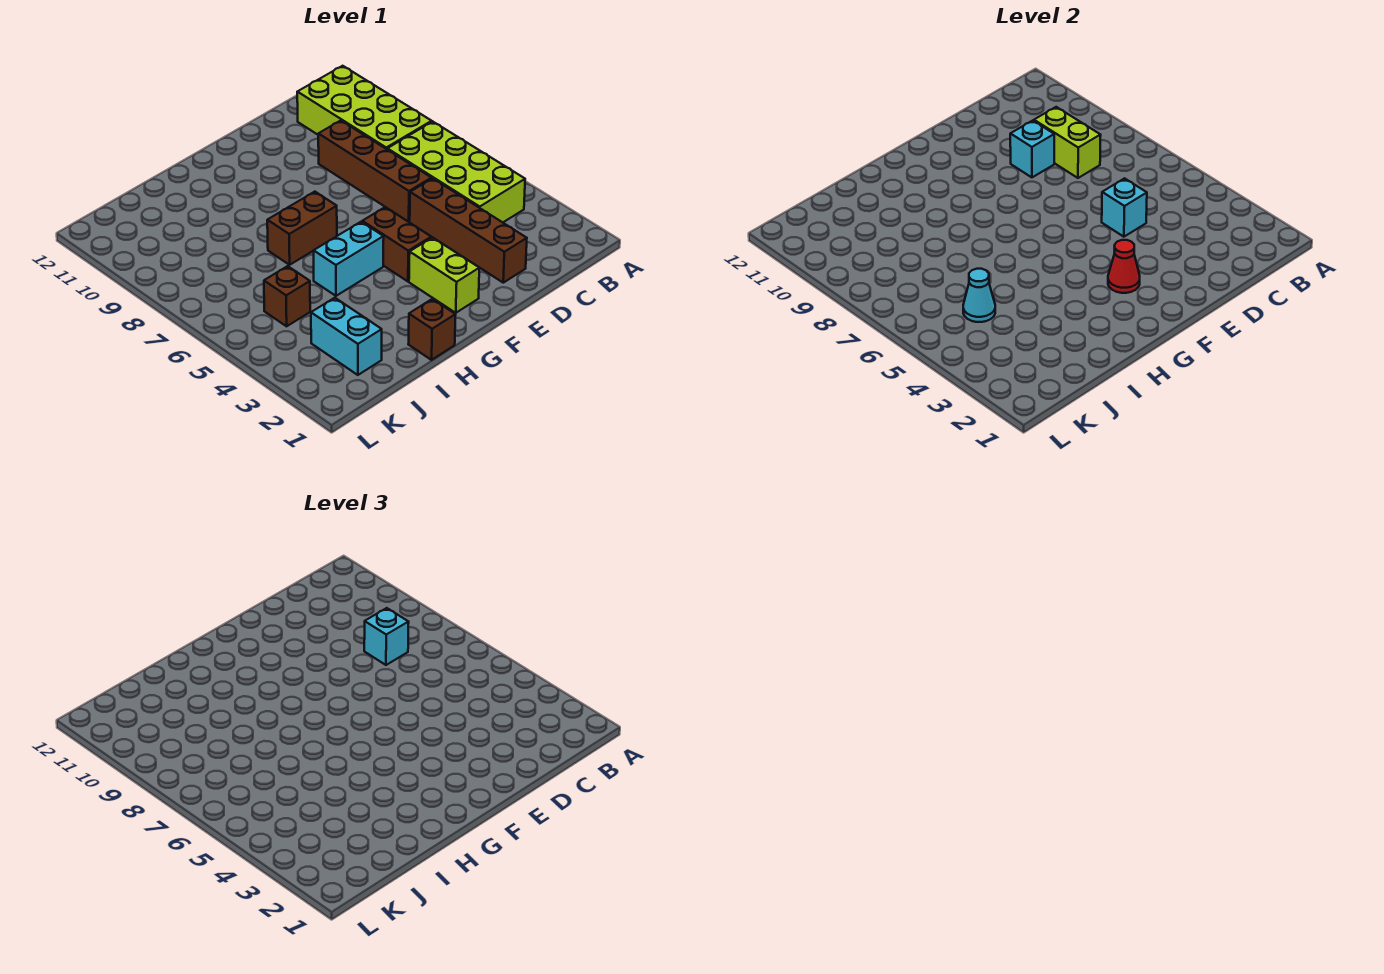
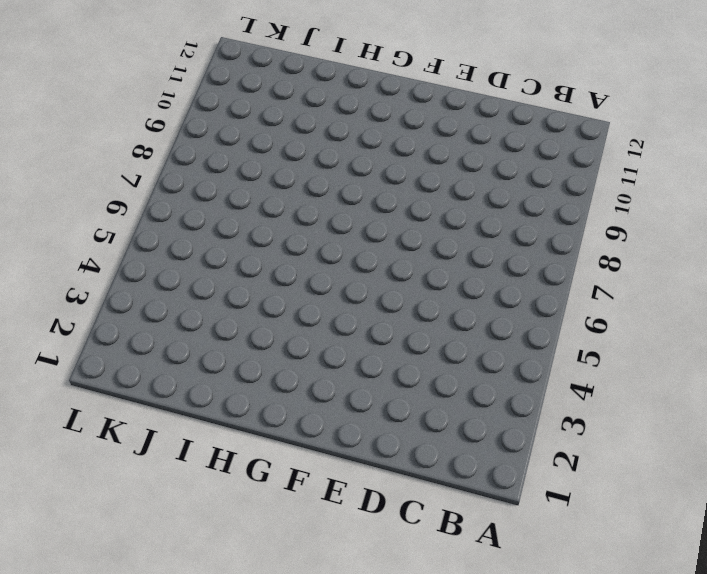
none -> lime 2x4 brick [387,122,525,222]
none -> lime 2x4 brick [297,66,432,149]
none -> brown 1x4 brick [410,178,527,283]

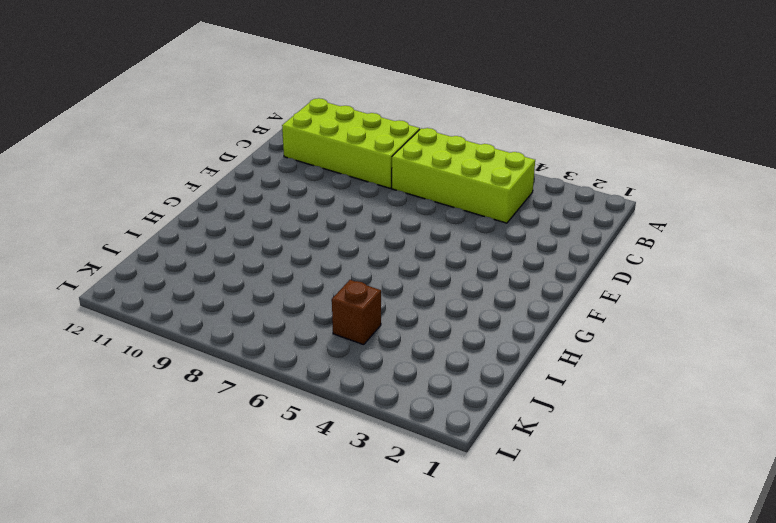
none -> brown 1x4 brick [410,178,527,283]
none -> brown 1x4 brick [318,121,431,222]
none -> lime 1x2 brick [409,237,479,313]

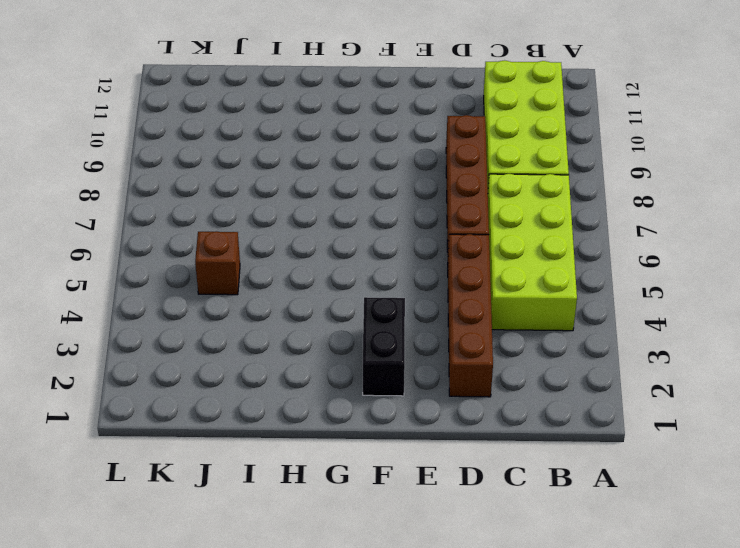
black 1x2 brick [363,297,405,396] -> lime 1x2 brick [409,237,479,313]
none -> brown 1x2 brick [362,207,431,281]
none -> cyan 1x2 brick [314,222,384,296]
none -> brown 1x2 brick [267,192,337,265]

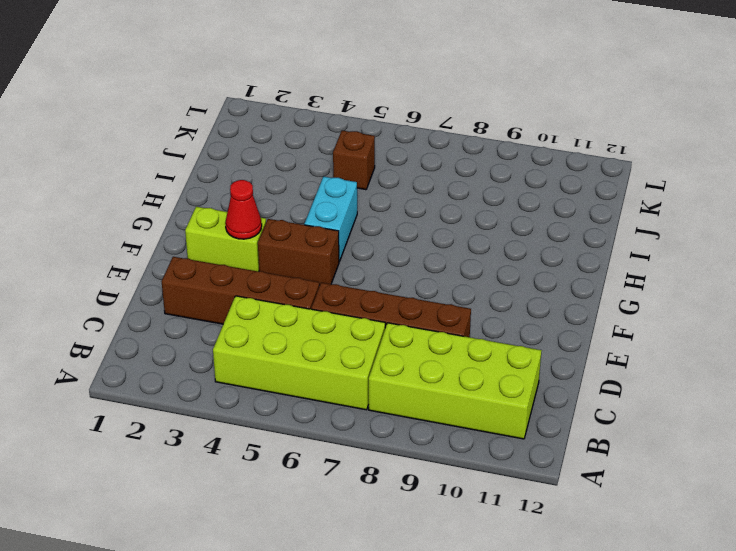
none -> brown 1x2 brick [267,192,337,265]
none -> brown 1x1 brick [408,299,456,360]
none -> cyan 1x2 brick [311,298,382,375]

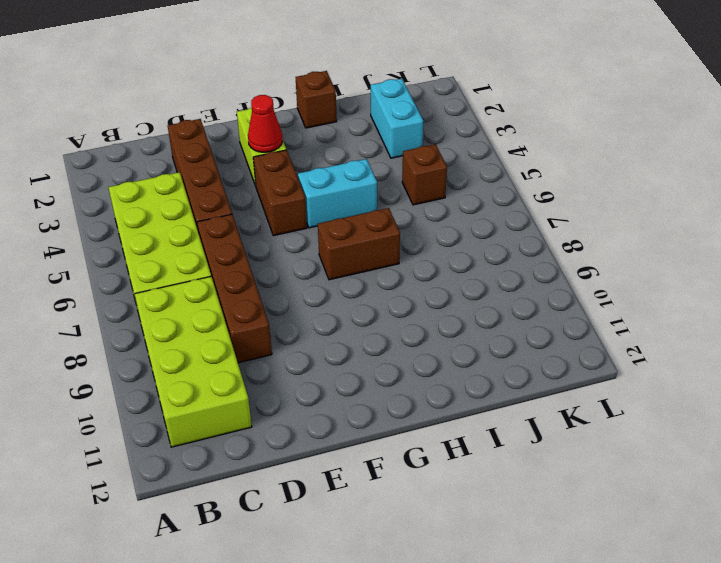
none -> lime 1x2 brick [1034,107,1101,178]
none -> cyan 1x1 brick [1102,178,1147,237]
none -> cyan 1x1 brick [1010,121,1054,177]

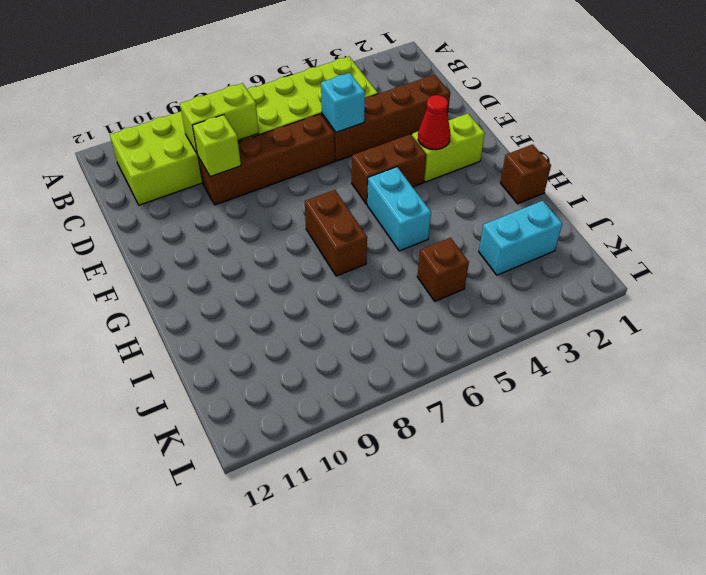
lime 1x1 brick [193,115,241,177] -> cyan 1x1 brick [1010,121,1054,177]
none -> cyan 1x1 cone [963,269,995,322]
none -> cyan 1x1 brick [364,608,409,665]

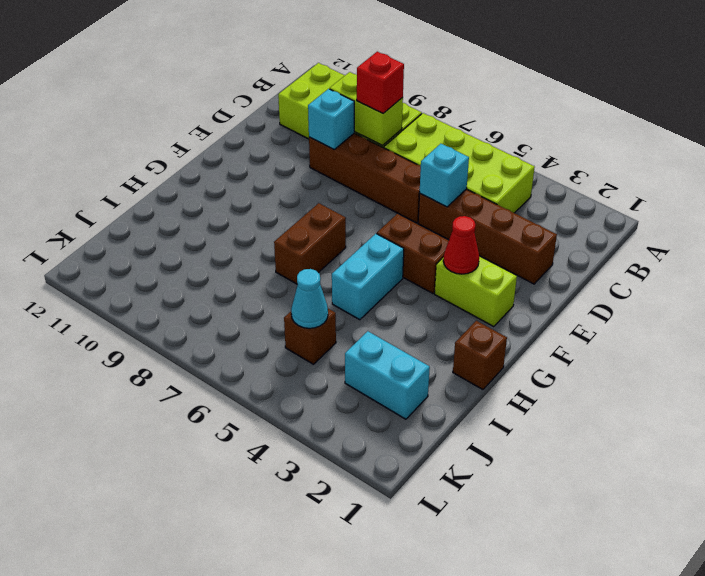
red 1x1 brick [357,52,404,113] -> cyan 1x1 brick [364,608,409,665]

